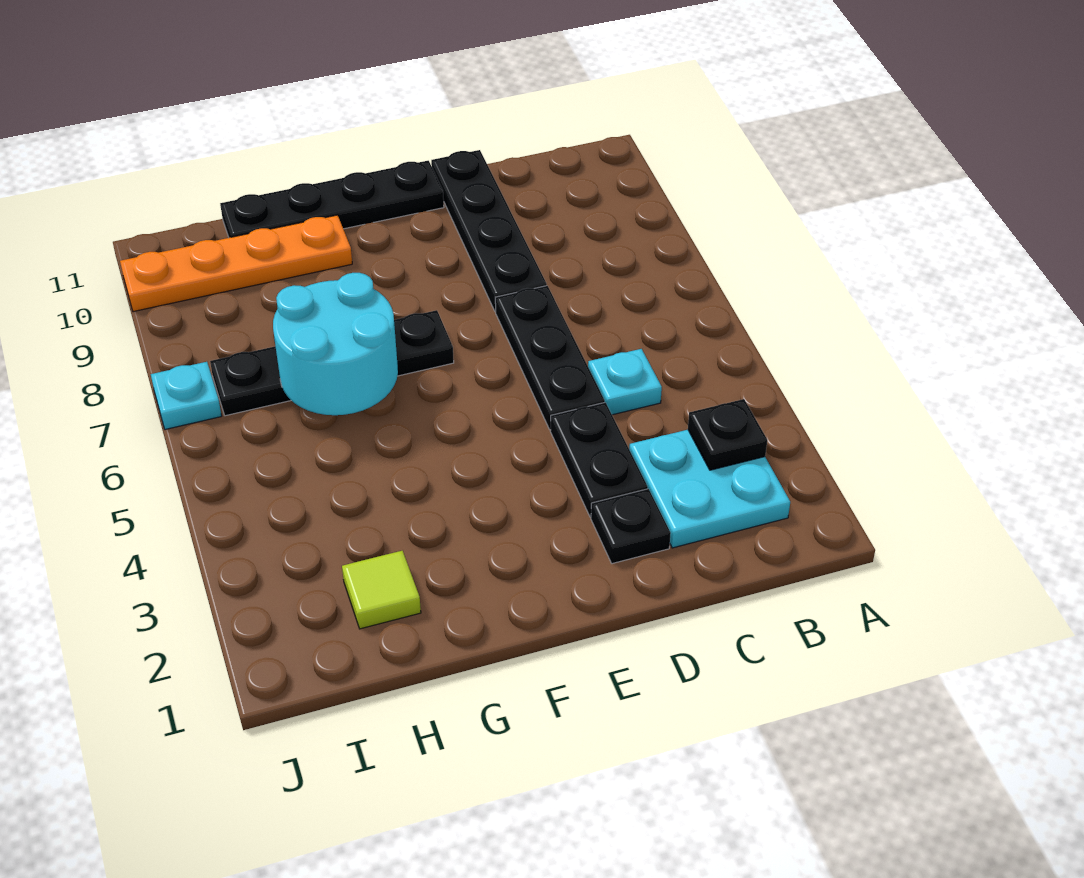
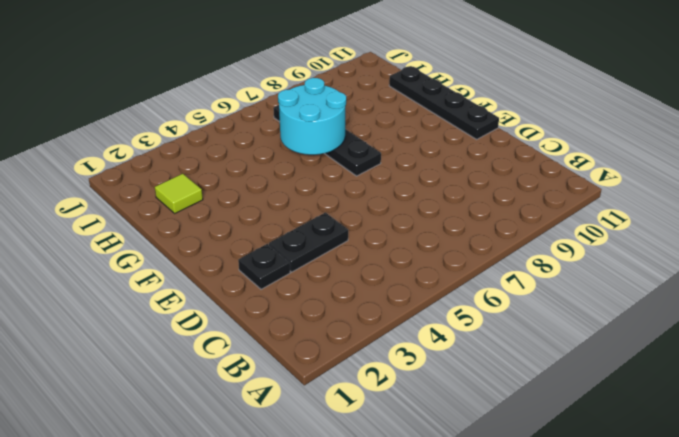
none -> cyan 2x2 plate [629,430,790,548]
none -> cyan 1x1 plate [588,349,662,415]
none -> black 1x3 plate [495,286,605,430]

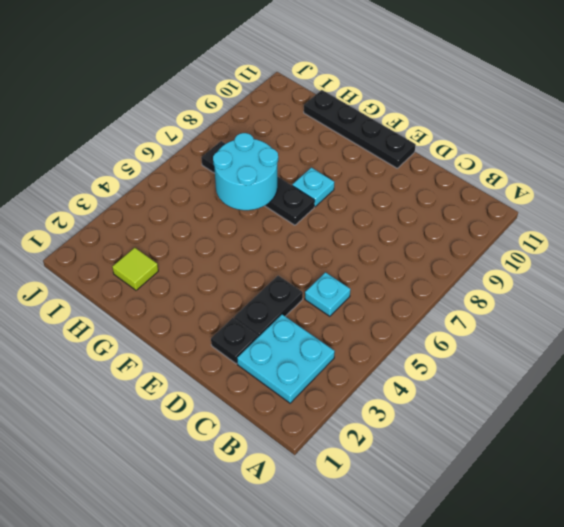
cyan 1x1 plate [292,167,334,207] -> cyan 1x1 plate moved to [151,362,222,429]
none -> black 1x3 plate [495,286,605,430]
none -> black 1x4 plate [431,150,547,312]
none -> orange 1x4 plate [120,215,352,312]

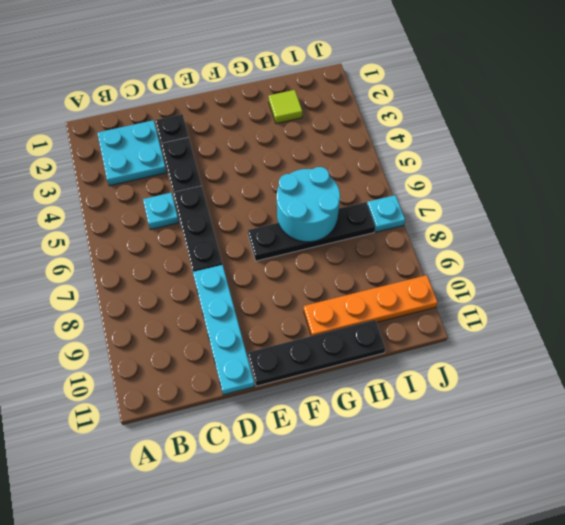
cyan 1x4 plate [193,265,255,395] -> black 1x4 plate [431,150,547,312]
none -> black 1x1 plate [688,399,767,470]

